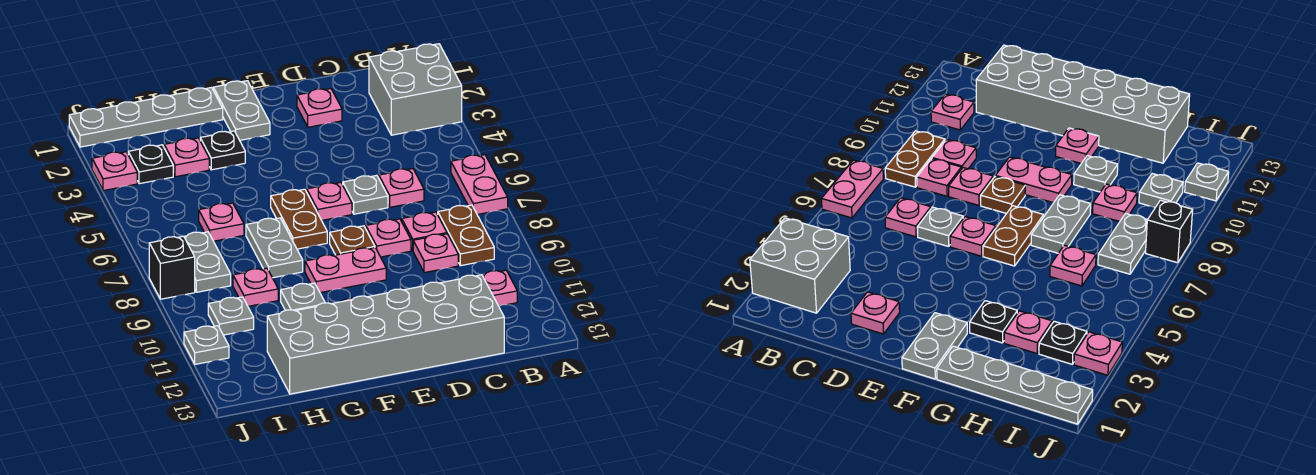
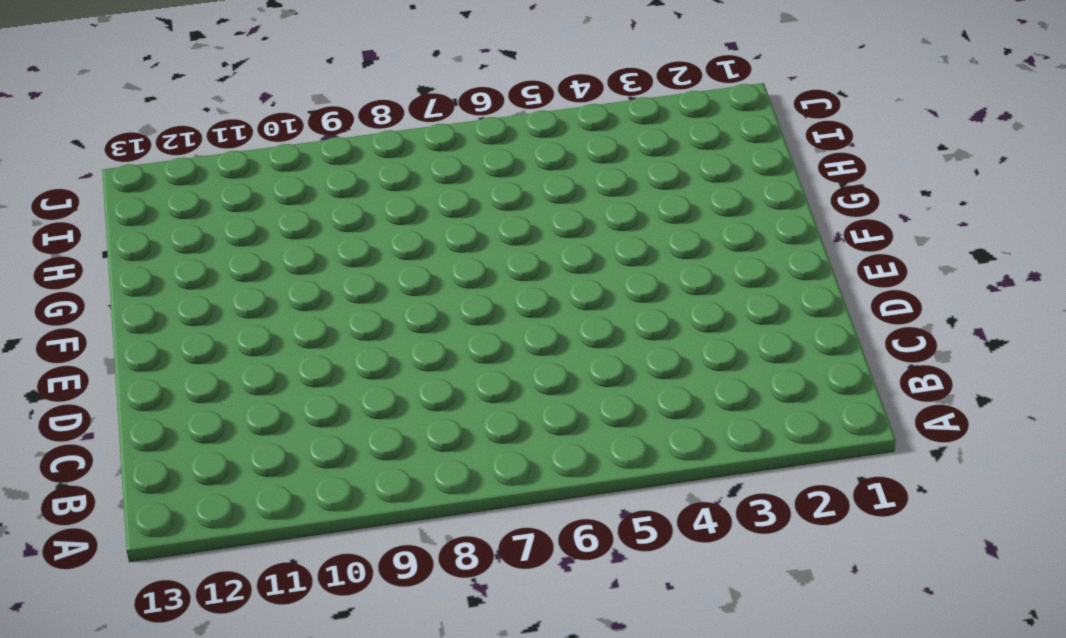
none -> grey 2x2 brick [369,44,462,135]
none -> pink 1x2 plate [451,155,508,215]
none -> brown 1x2 plate [438,205,494,266]
none -> pink 1x1 plate [482,270,517,306]

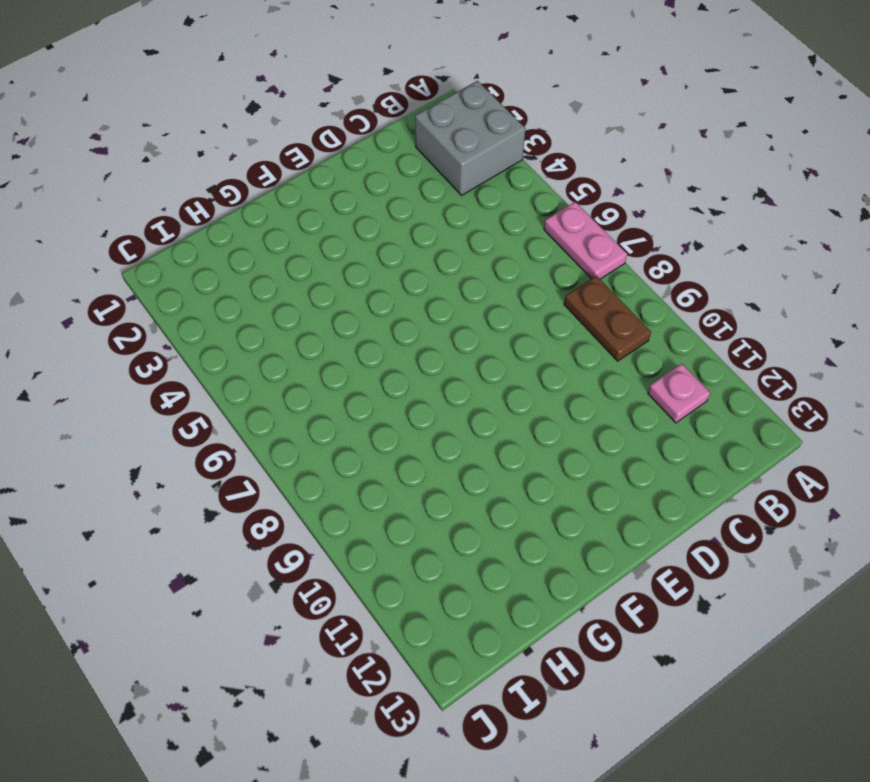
none -> pink 1x1 plate [379,169,424,207]
none -> pink 1x1 plate [402,212,447,250]
none -> pink 1x1 plate [413,234,458,273]
none -> grey 2x6 brick [267,275,504,394]

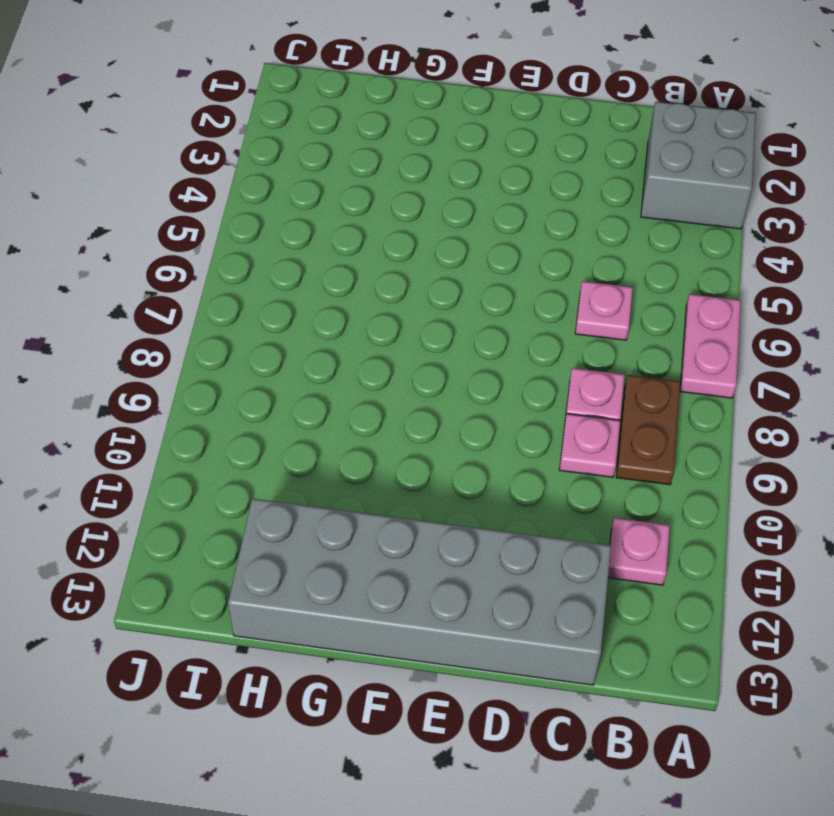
none -> pink 1x1 plate [297,89,342,127]
none -> grey 1x1 plate [343,175,388,214]
none -> pink 1x1 plate [366,219,411,257]
none -> pink 1x1 plate [307,182,352,220]

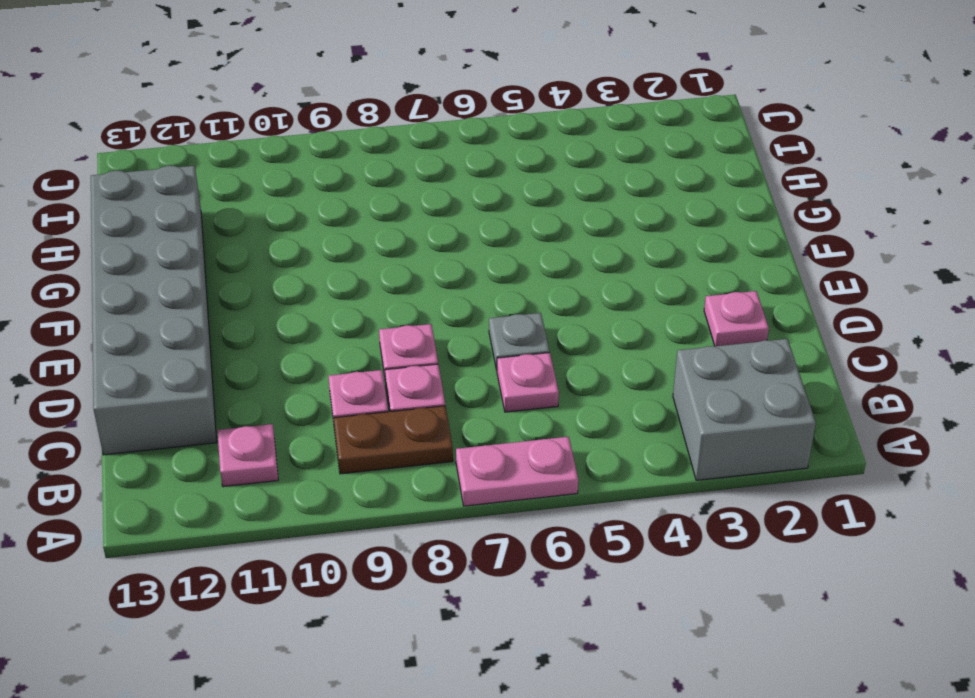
none -> pink 1x1 plate [307,182,352,220]
none -> brown 1x1 plate [330,226,375,255]
none -> pink 1x2 plate [305,248,386,293]
none -> grey 1x2 plate [213,81,270,140]

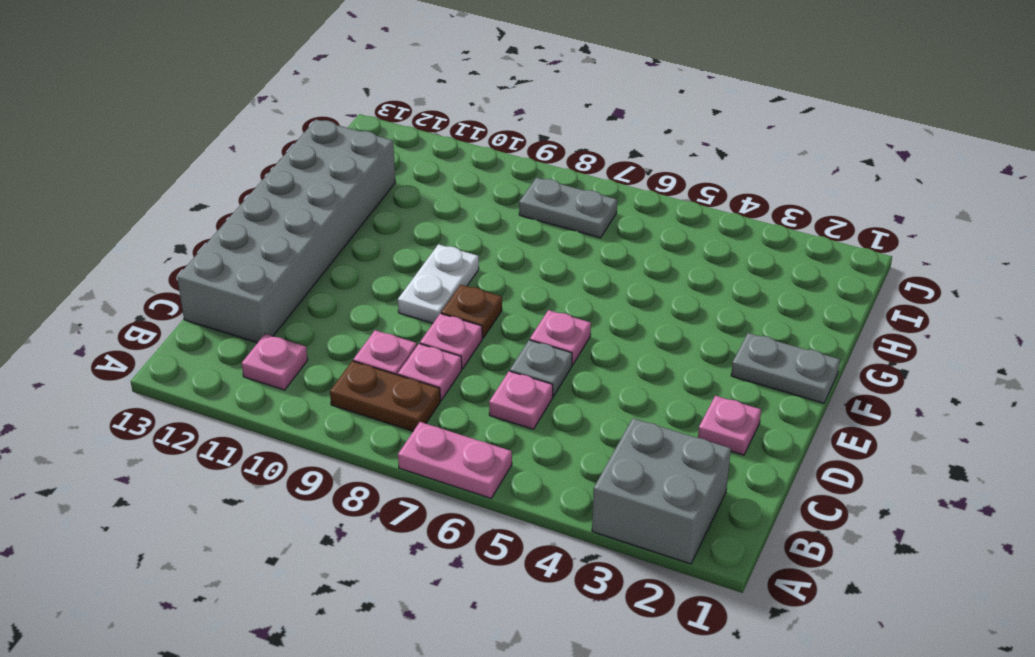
white 1x2 plate [398,244,479,323] -> pink 1x2 plate [305,248,386,293]
none -> brown 1x2 plate [271,189,327,249]
none -> pink 1x1 plate [1056,128,1099,163]
none -> grey 1x4 plate [69,88,223,147]
none -> black 1x1 plate [200,131,245,170]

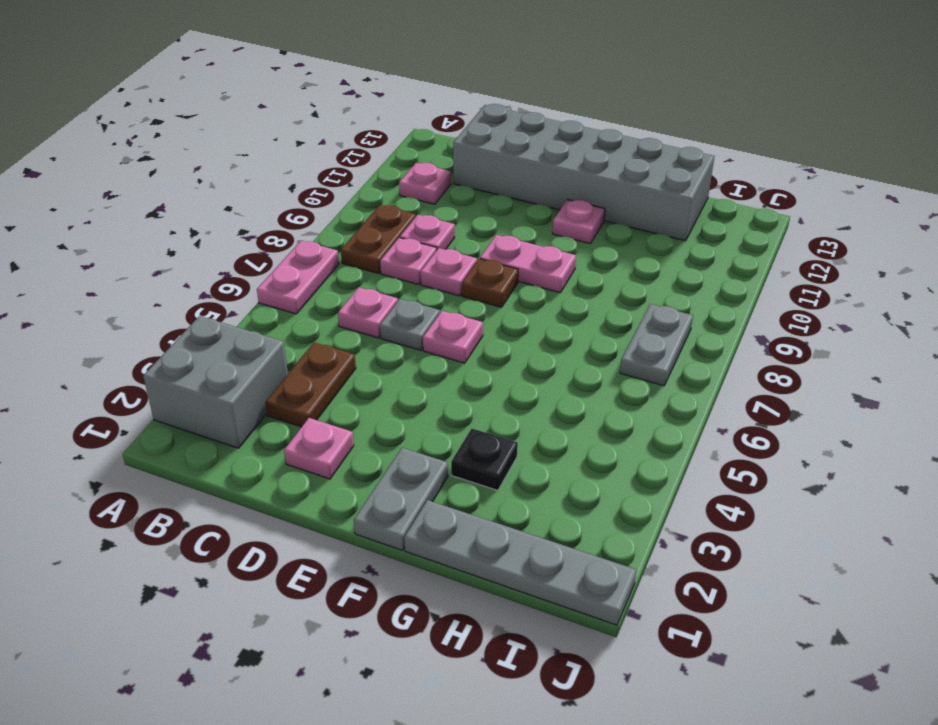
brown 1x2 plate [265,342,356,427] -> brown 1x2 plate moved to [271,189,327,249]
none -> grey 1x2 plate [246,218,303,278]
none -> grey 1x1 plate [281,283,325,311]
none -> pink 1x1 plate [164,138,209,177]
none -> pink 1x1 plate [199,203,244,241]

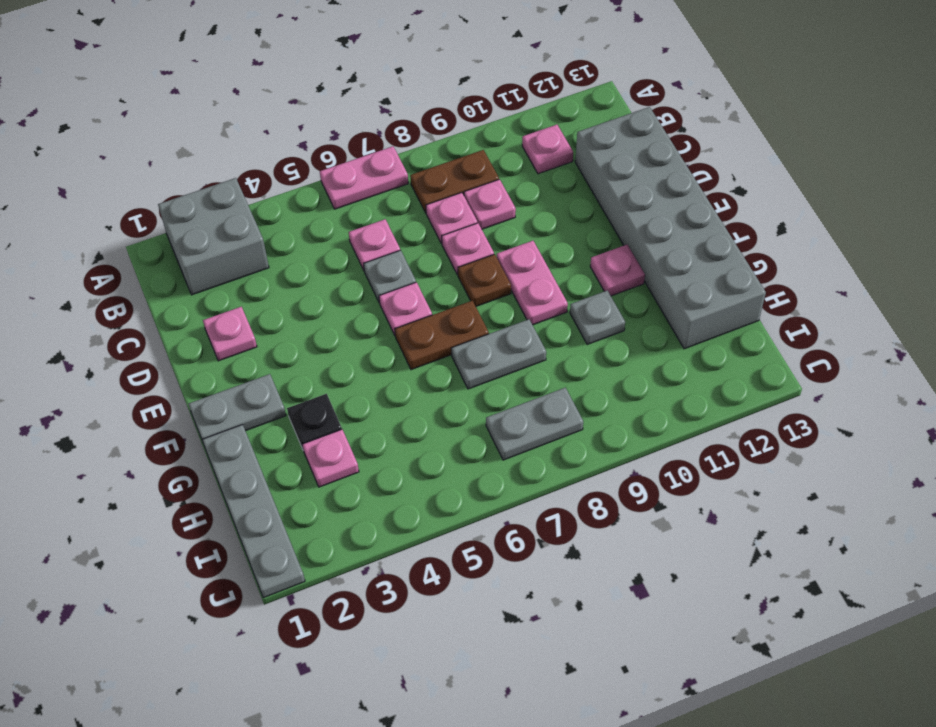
none -> pink 1x1 plate [199,203,244,241]
none -> pink 1x1 plate [233,268,278,306]
none -> black 1x1 plate [128,145,173,184]
none -> grey 1x1 plate [208,297,254,335]

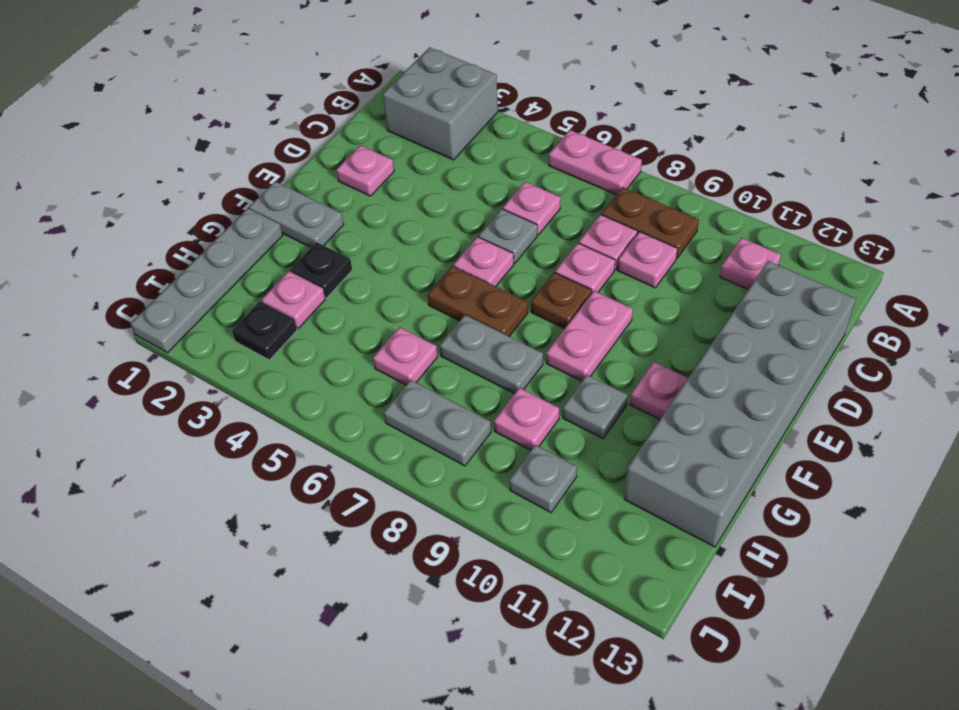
none -> pink 1x1 plate [92,152,137,191]
none -> black 1x1 brick [149,236,195,299]
none -> grey 1x1 plate [184,326,229,364]

